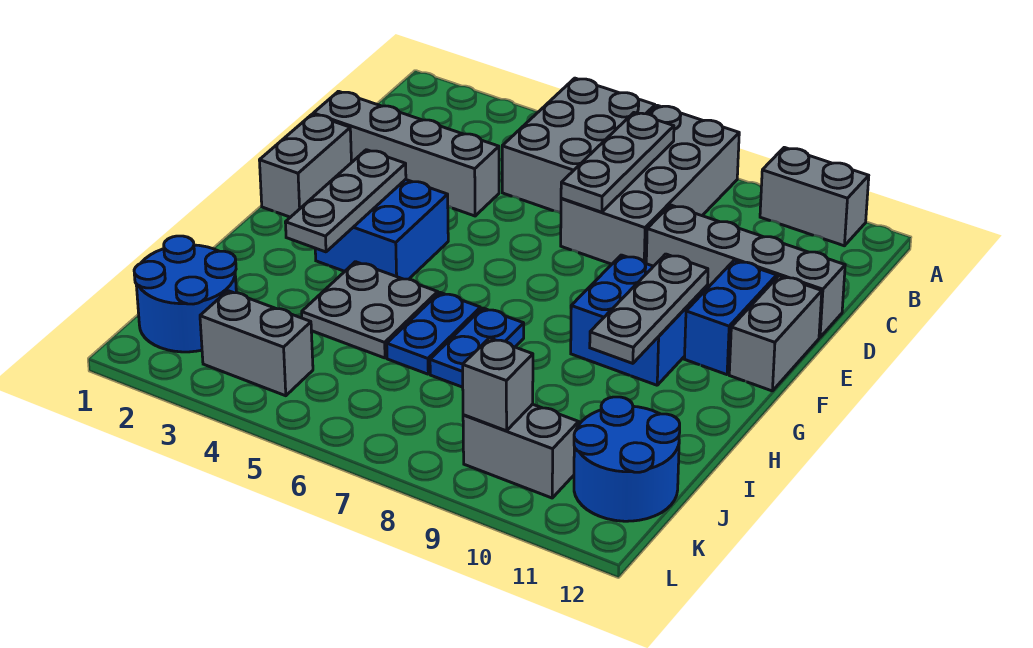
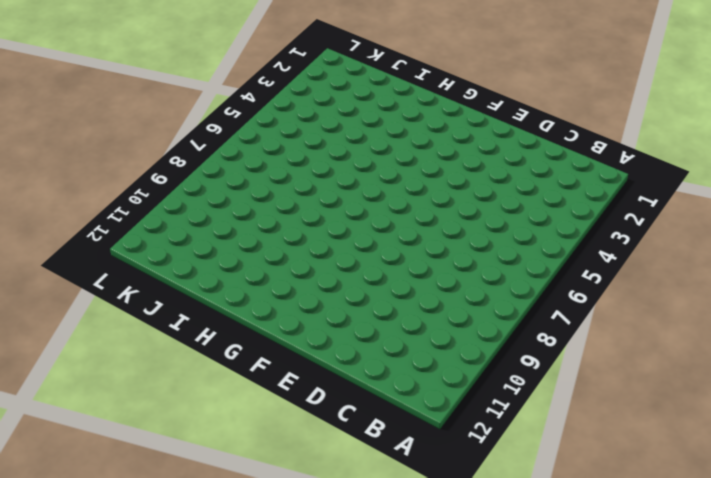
none -> grey 2x3 brick [502,78,655,213]
none -> grey 2x4 brick [561,105,739,264]
none -> grey 1x2 brick [760,147,869,246]

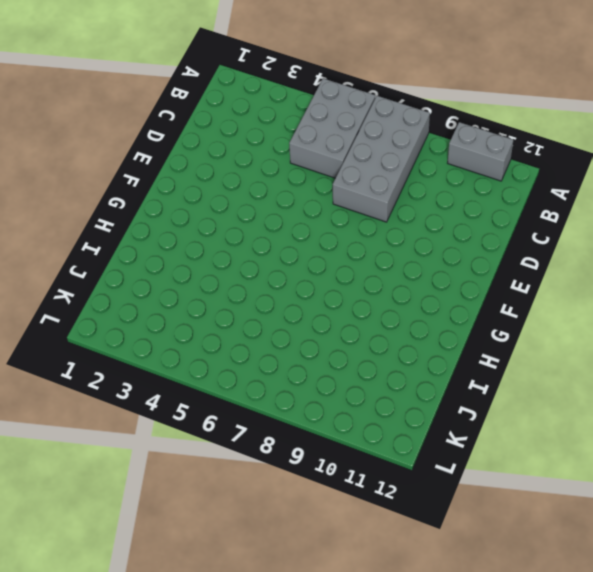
none -> grey 1x4 brick [313,91,499,216]
none -> grey 1x4 brick [646,205,845,337]
none -> grey 1x2 brick [259,114,351,217]

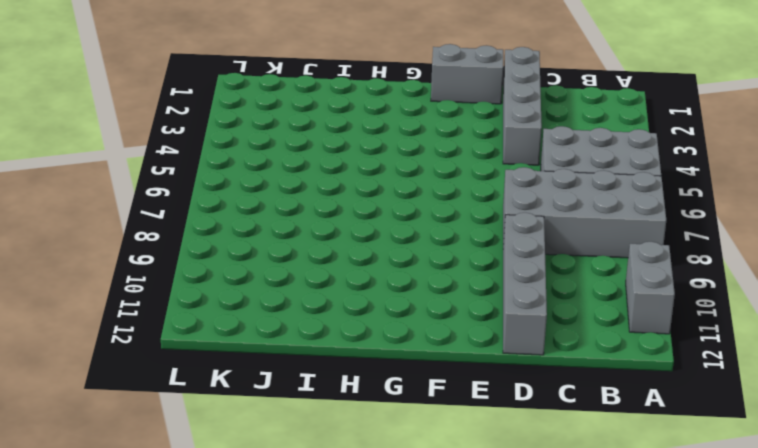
none -> blue 1x2 brick [684,260,777,375]
none -> grey 1x2 brick [729,276,822,391]
none -> blue 2x2 brick [315,179,448,279]

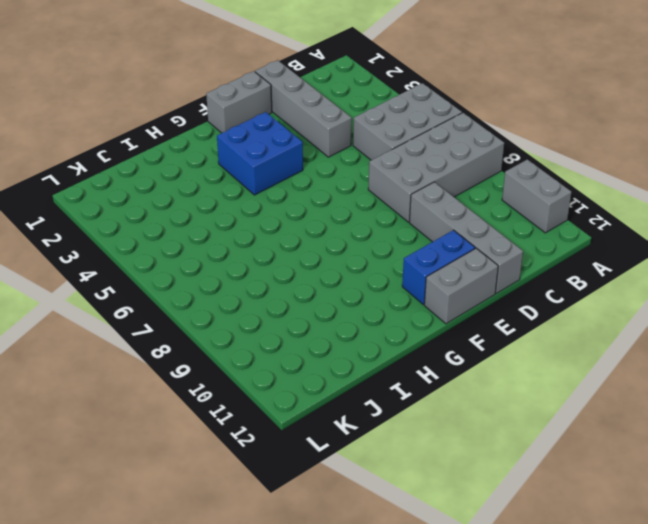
none -> blue 2x2 brick [571,255,707,385]
none -> grey 2x2 plate [302,262,438,358]
none -> blue 1x2 plate [387,292,480,374]

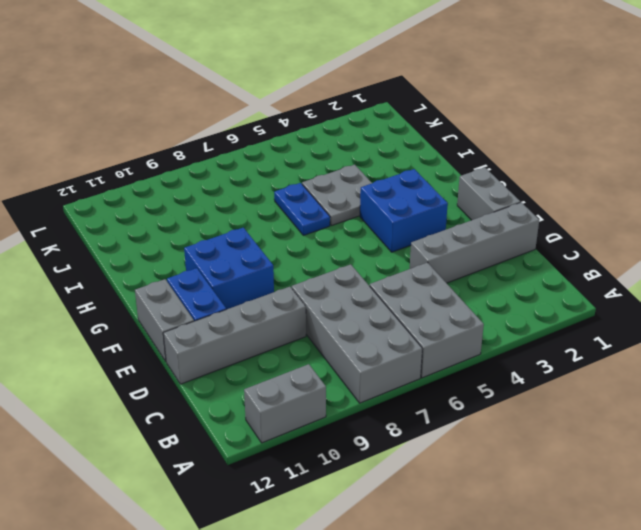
none -> blue 1x2 plate [430,308,524,387]
none -> blue 2x2 round brick [134,236,236,352]
none -> blue 2x2 round brick [574,397,680,521]

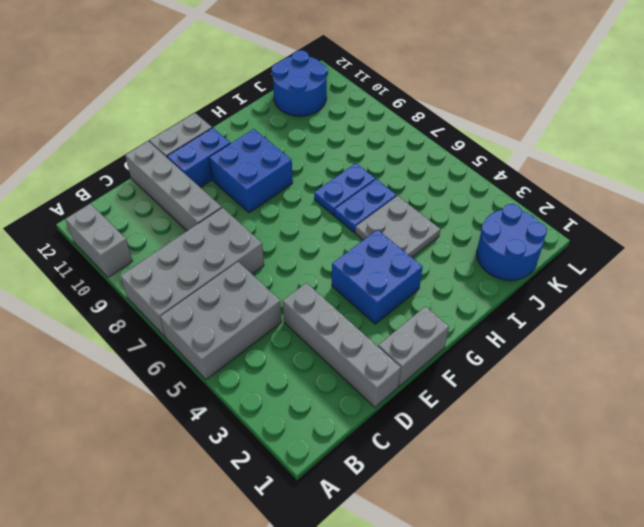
none -> grey 1x2 brick [200,291,313,396]
none -> grey 1x2 brick [463,404,579,498]
none -> grey 1x3 plate [561,113,674,212]

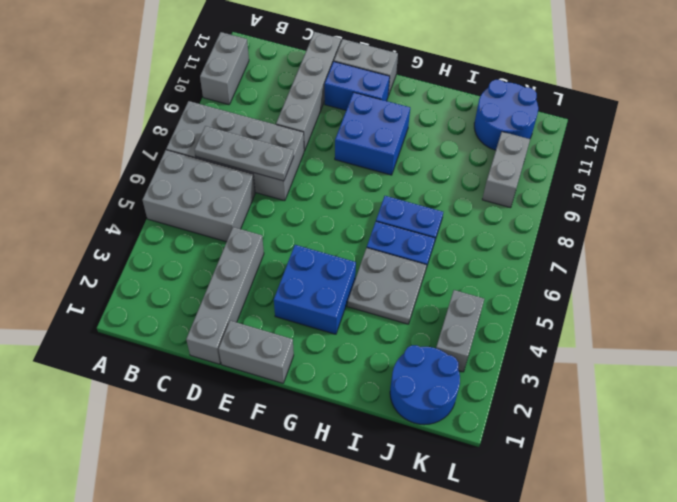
none -> grey 1x3 plate [285,150,406,252]
none -> grey 1x3 plate [590,254,708,363]
none -> grey 1x1 brick [463,338,533,431]

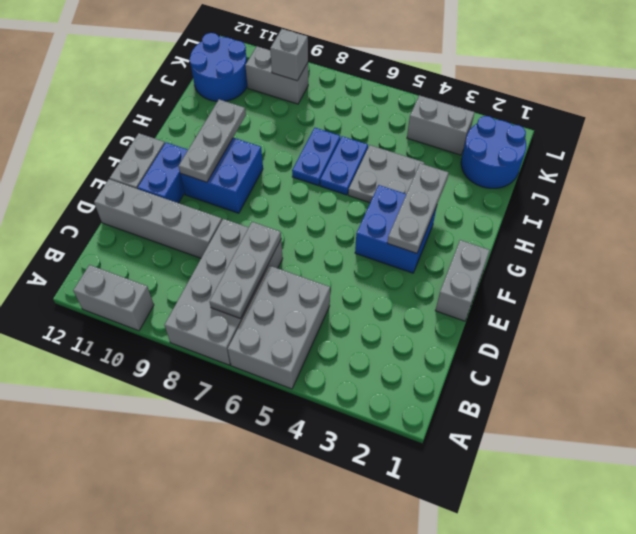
none -> grey 1x4 brick [313,91,499,216]

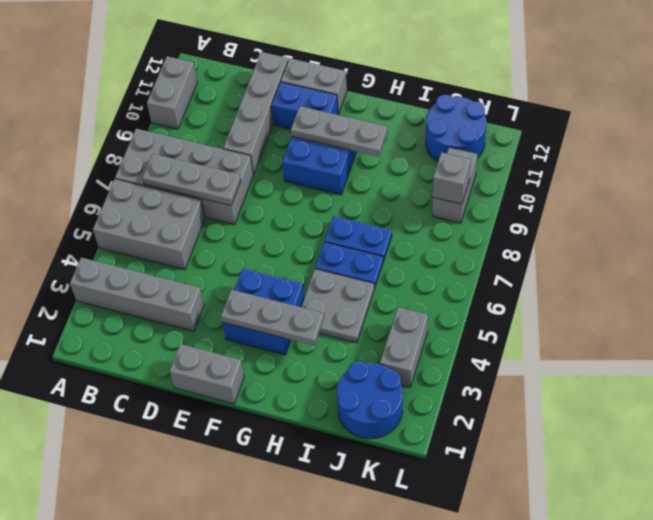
grey 1x4 brick [70,258,204,331] -> grey 1x4 brick turned to [313,91,499,216]

